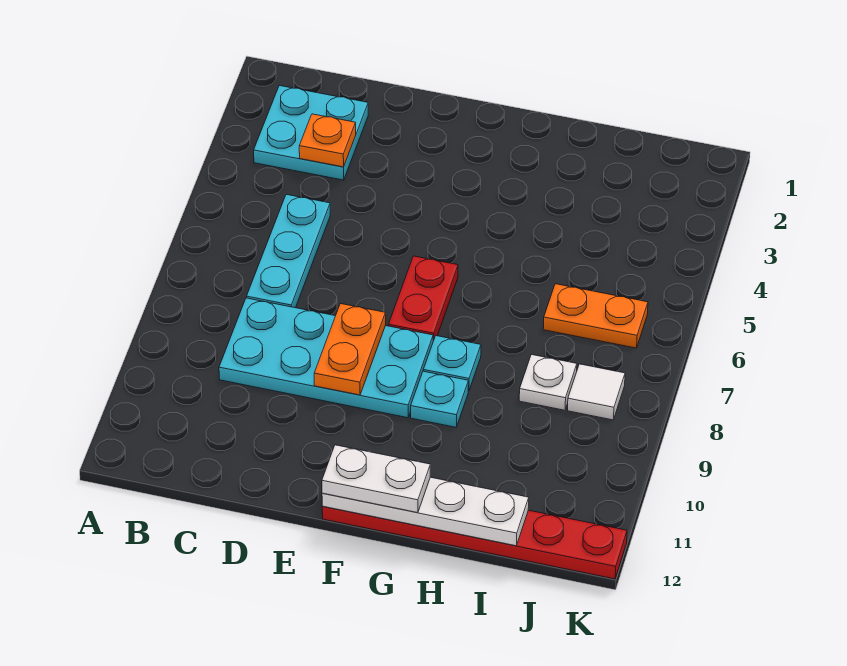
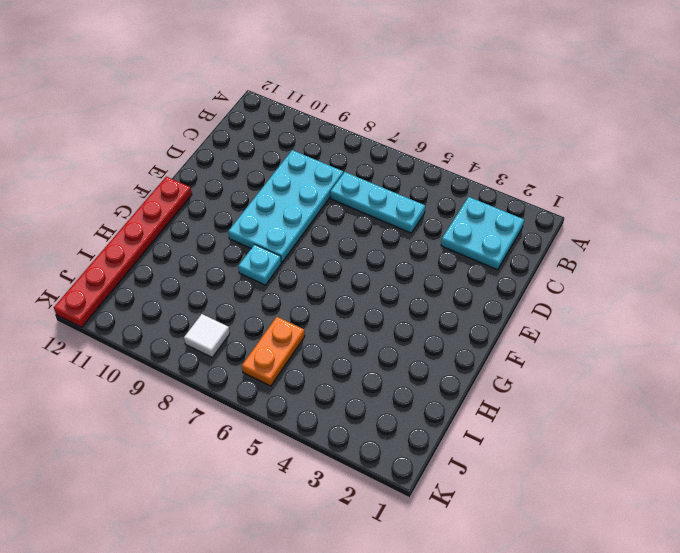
none -> red 1x2 plate [388,256,458,341]
none -> cyan 1x1 plate [411,371,469,427]
none -> white 1x1 plate [519,354,577,410]

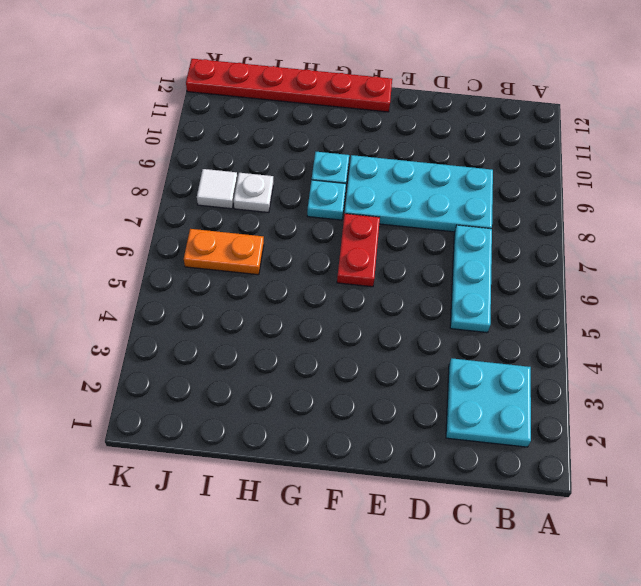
none -> orange 1x1 plate [299,114,356,167]
none -> orange 1x2 plate [314,304,386,395]
none -> white 1x4 plate [322,477,529,546]

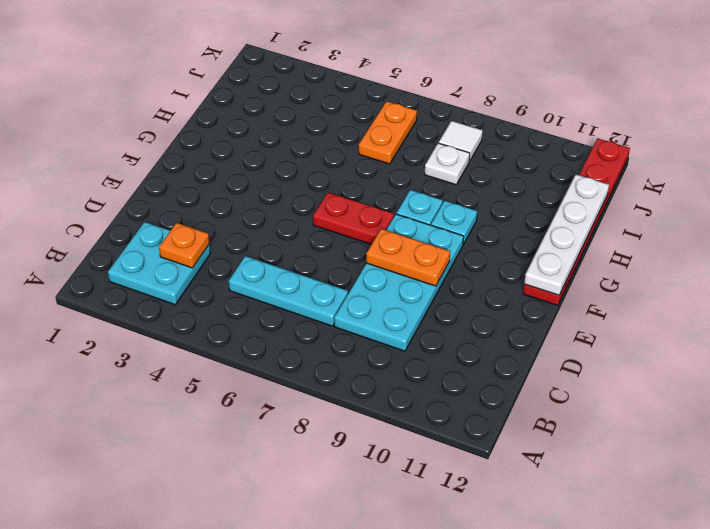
none -> white 1x2 plate [322,445,430,513]

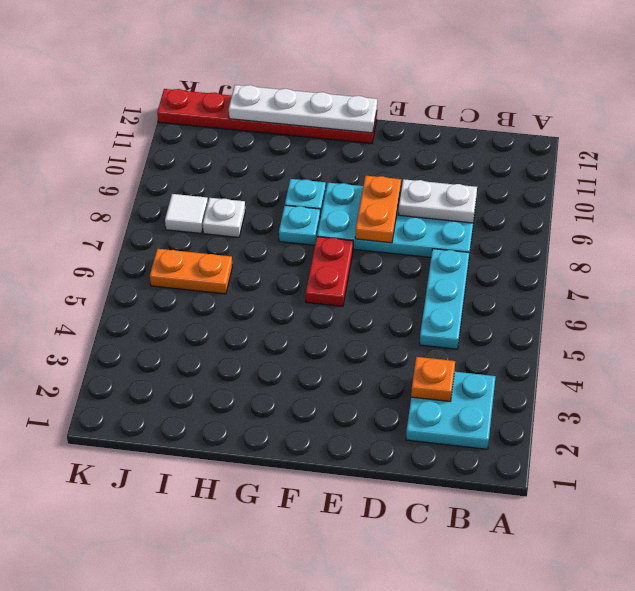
white 1x2 plate [398,179,477,223] -> white 1x2 plate moved to [322,445,430,513]

